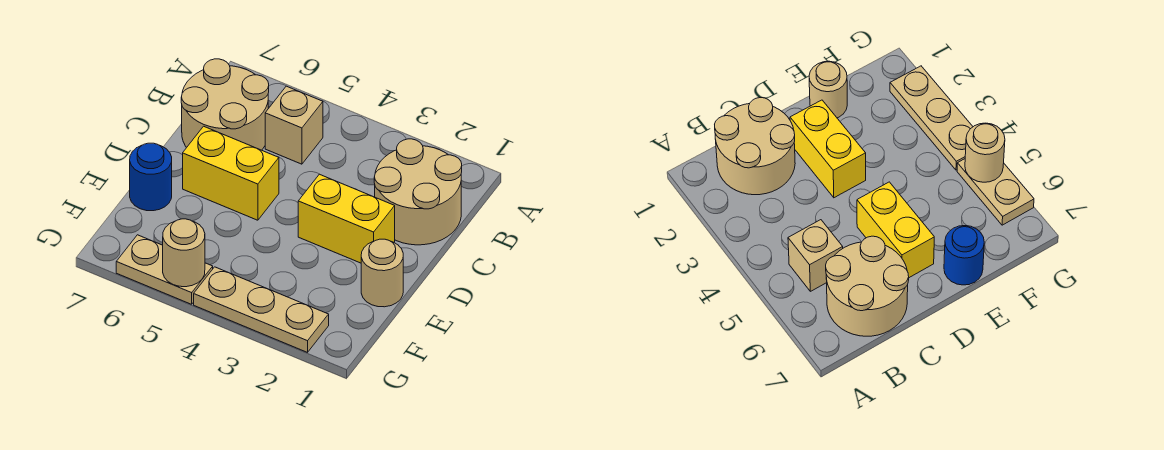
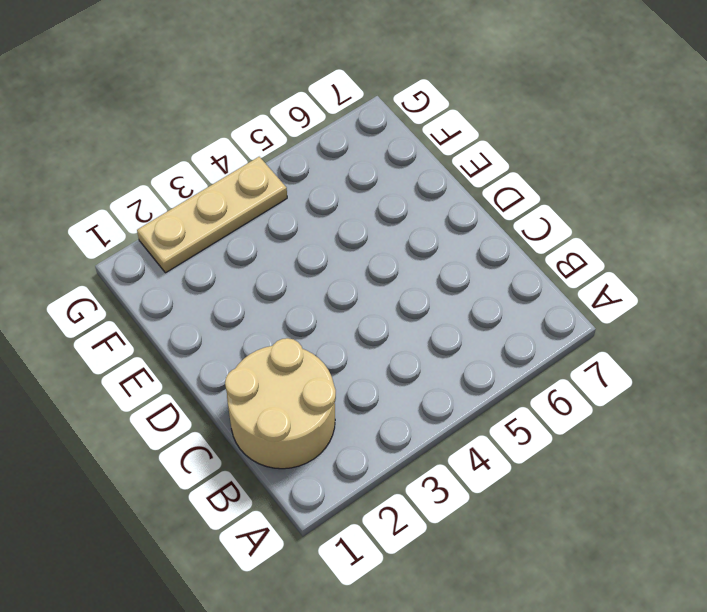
none -> tan 1x1 brick [265,86,323,164]
none -> tan 2x2 round brick [181,59,269,150]

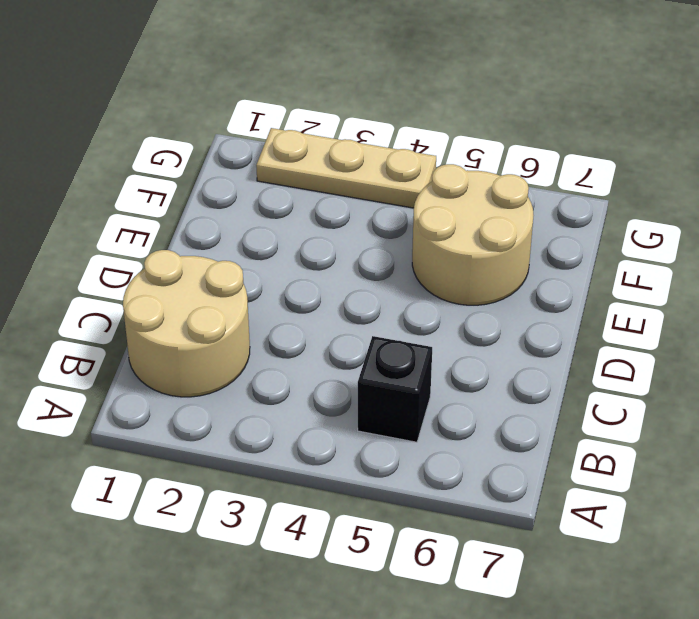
black 1x1 brick [358,336,432,442] -> tan 1x1 brick [265,86,323,164]
tan 2x2 round brick [412,164,534,305] -> tan 2x2 round brick moved to [181,59,269,150]
none -> yellow 1x2 brick [298,174,395,263]
none -> yellow 1x2 brick [183,126,279,220]

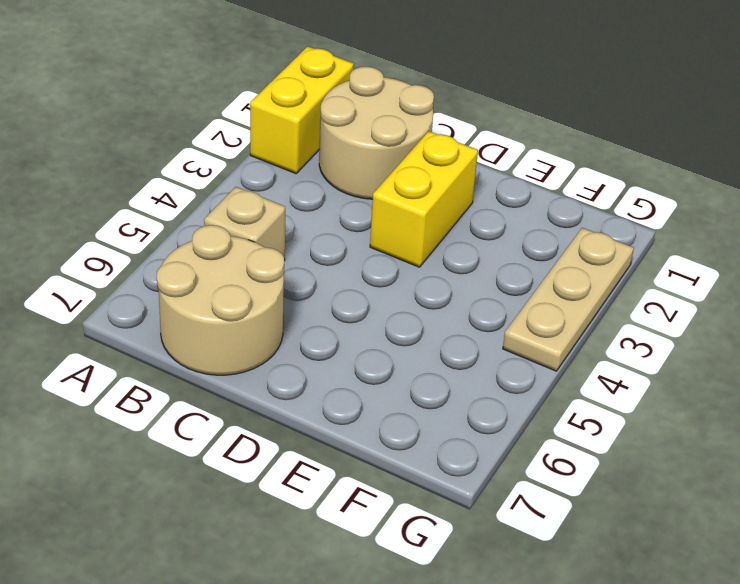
yellow 1x2 brick [250,46,354,174] -> yellow 1x2 brick moved to [183,126,279,220]
none -> tan 1x1 round brick [361,239,403,307]
none -> blue 1x1 round brick [130,143,172,211]

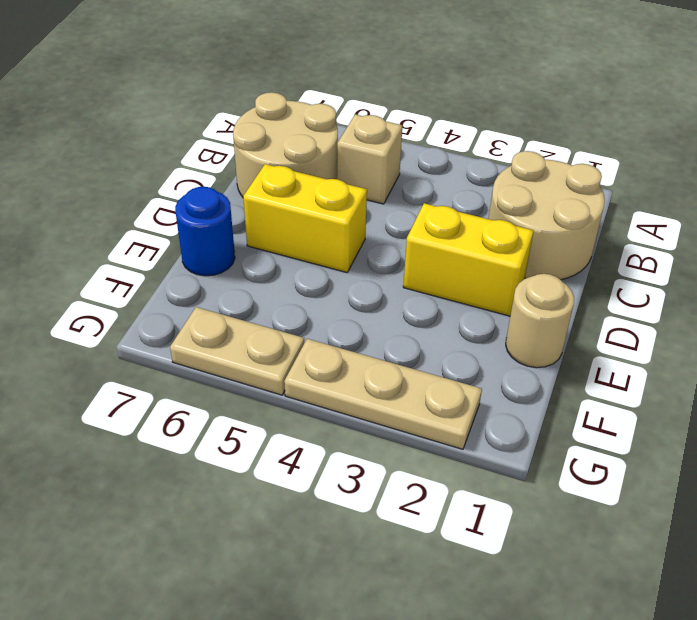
none -> tan 1x1 round brick [163,219,205,287]

